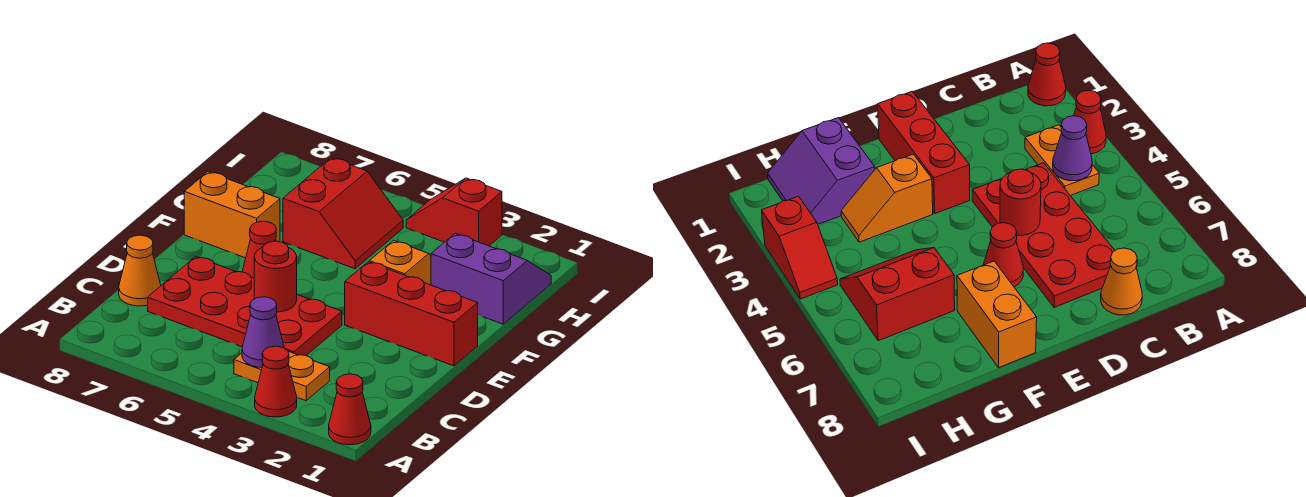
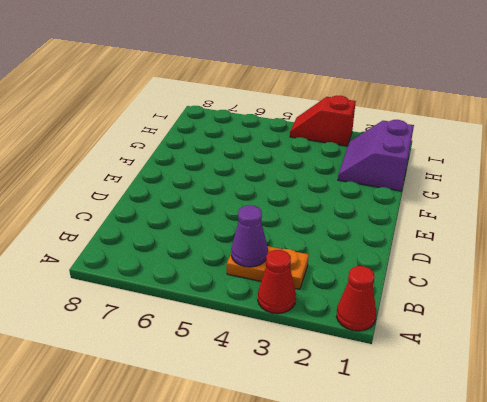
purple 2x2 slope [338,120,414,191] -> purple 2x2 slope turned to [431,234,551,324]
none -> red 2x4 plate [148,257,342,356]
none -> orange 1x1 cone [119,235,161,306]
none -> red 1x3 brick [345,262,478,366]

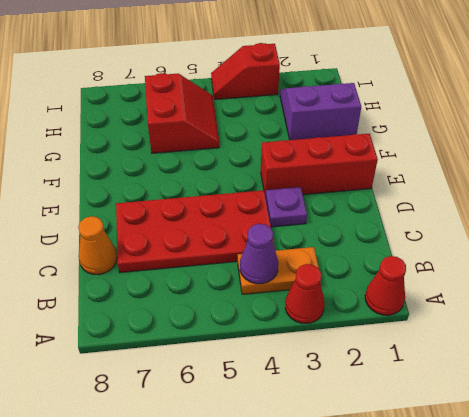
purple 1x1 plate [266,187,307,227] -> none
none -> red 1x1 cone [242,221,276,278]
none -> orange 1x2 slope [369,240,431,285]
none -> orange 1x2 brick [184,172,280,258]

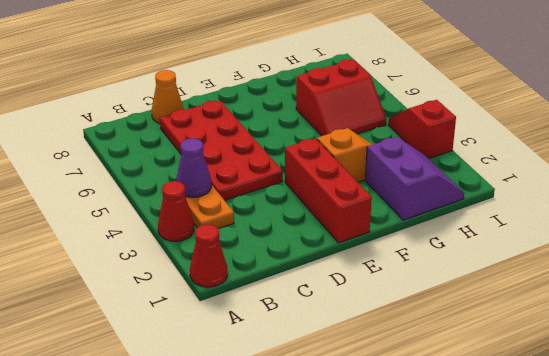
none -> red 1x1 cone [242,221,276,278]
none -> orange 1x2 brick [184,172,280,258]
none -> red 1x1 round brick [254,241,297,312]

